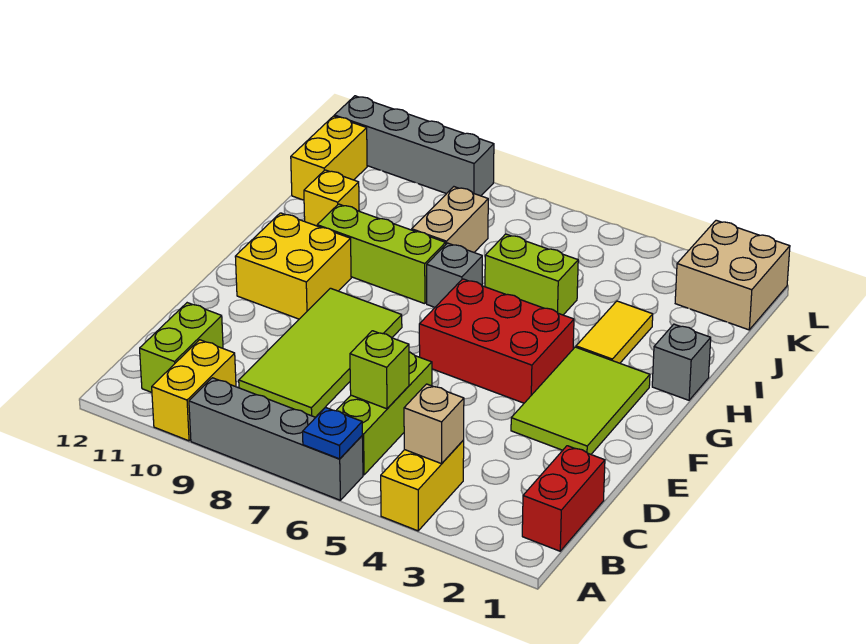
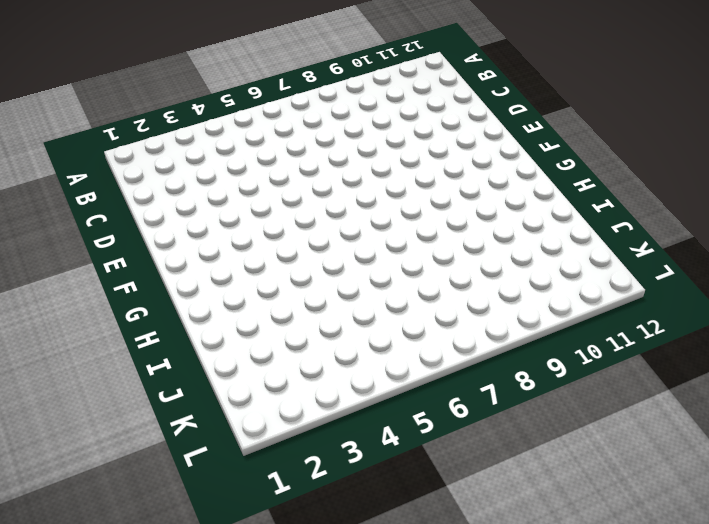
none -> yellow 1x2 brick [381,440,464,531]
none -> grey 1x4 brick [189,378,363,500]
none -> yellow 1x2 brick [152,340,236,441]

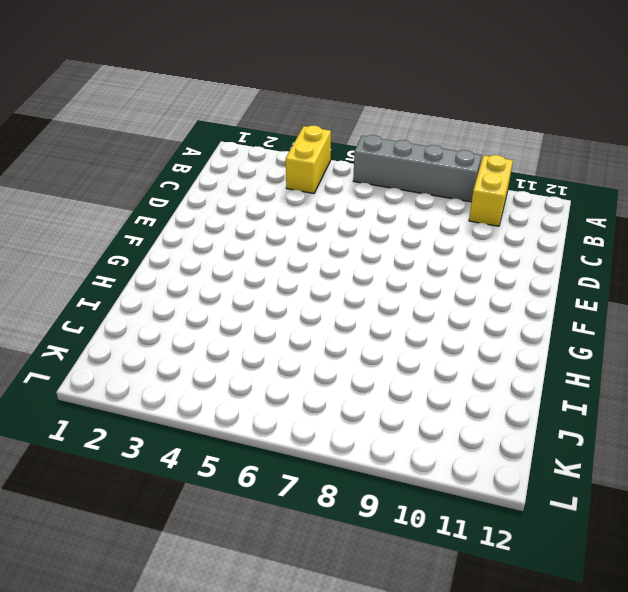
none -> red 1x2 brick [522,446,605,551]
none -> lime 1x3 brick [336,352,432,475]
none -> lime 1x2 brick [140,303,223,392]

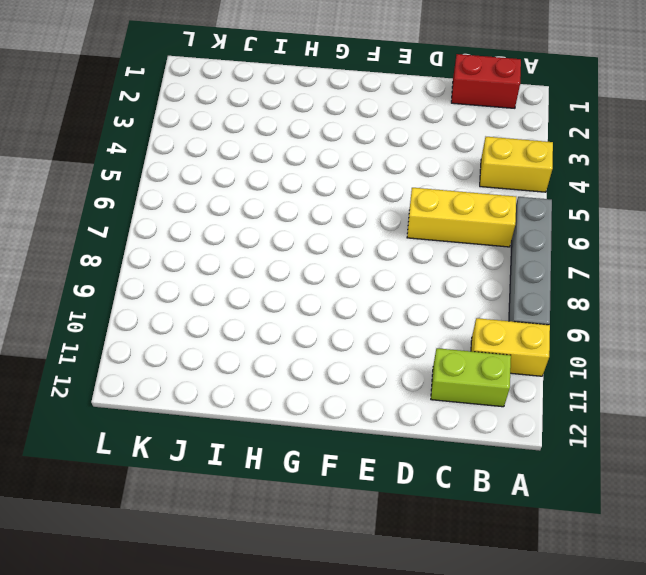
yellow 1x3 brick [407,188,516,247] -> lime 1x3 brick [336,352,432,475]
none -> lime 2x4 tile [239,288,402,417]
none -> lime 2x3 tile [511,347,650,454]
none -> red 2x3 brick [419,279,574,403]

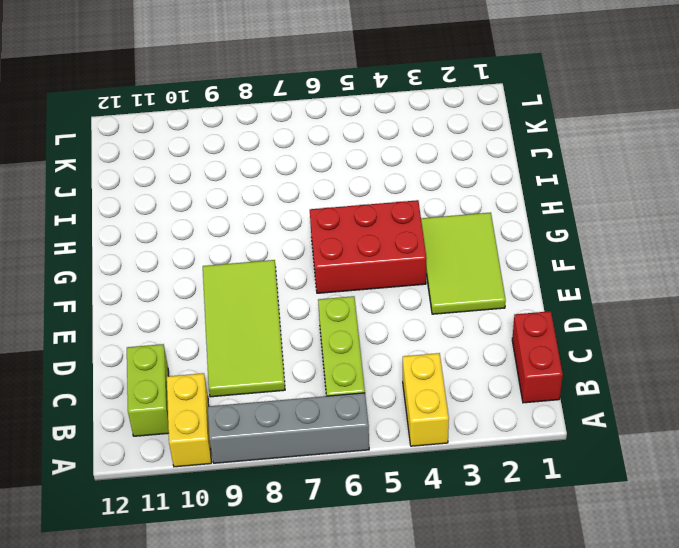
none -> yellow 2x2 brick [235,213,351,319]
none -> grey 1x1 brick [652,324,711,400]
none -> yellow 1x2 tile [576,301,653,363]

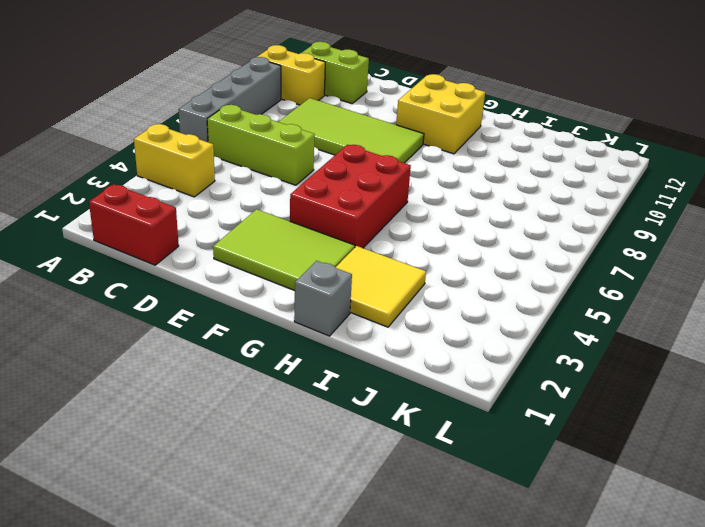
yellow 2x2 tile [336,246,426,327] -> yellow 1x2 tile [576,301,653,363]
none -> grey 1x1 brick [427,243,482,307]
none -> lime 1x3 brick [317,204,446,304]
none -> lime 1x2 brick [485,234,578,315]

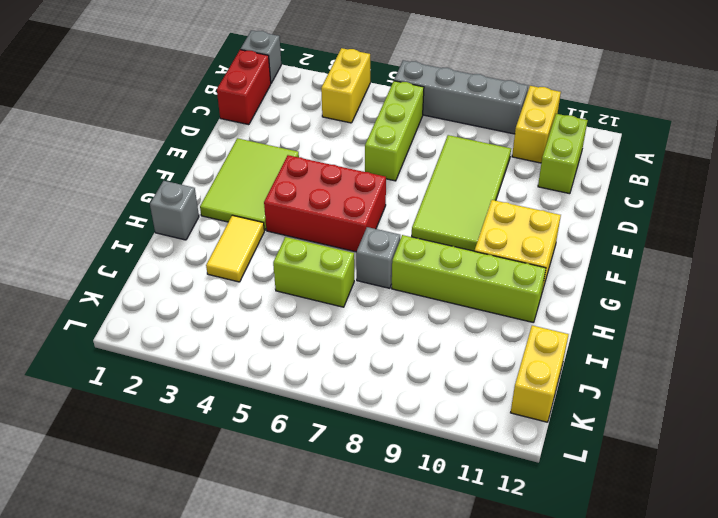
grey 1x1 brick [241,30,281,83] -> none
lime 1x4 brick [392,235,546,323] -> lime 1x3 brick [317,204,446,304]
none -> tan 1x2 brick [412,187,488,252]
none -> yellow 1x1 brick [304,170,359,226]
none -> tan 2x2 brick [675,220,790,330]

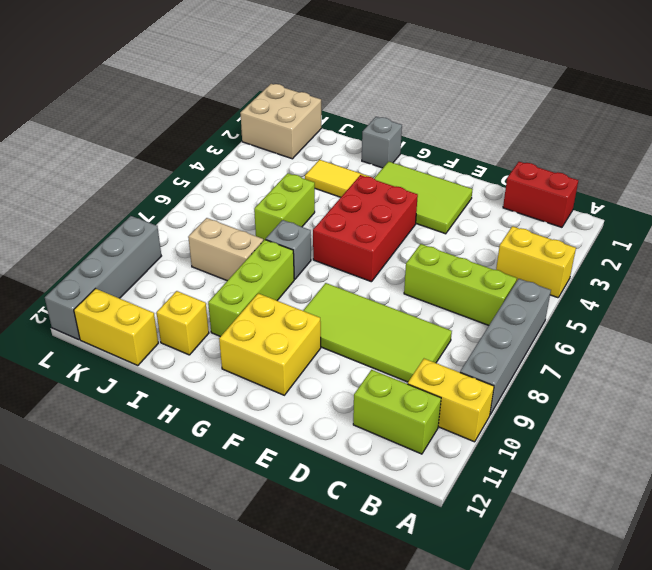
none -> blue 1x1 plate [303,407,362,459]
none -> tan 1x1 brick [404,384,464,464]
none -> lime 1x1 brick [350,331,409,409]

